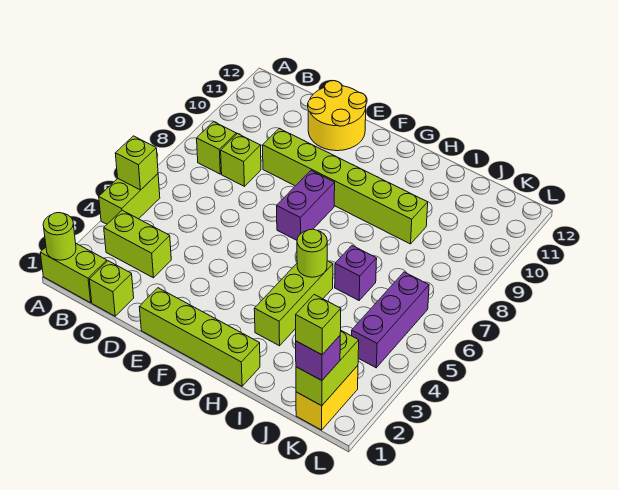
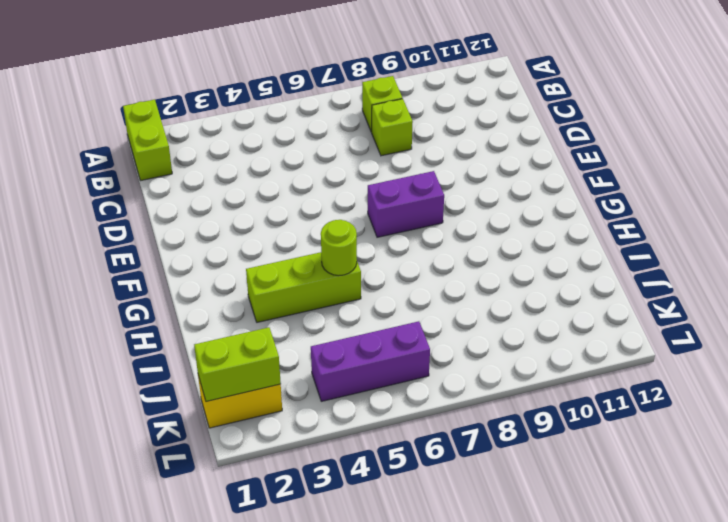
none -> lime 1x2 brick [99,174,160,224]
none -> lime 1x2 brick [104,210,171,278]
none -> lime 1x1 brick [89,261,134,316]

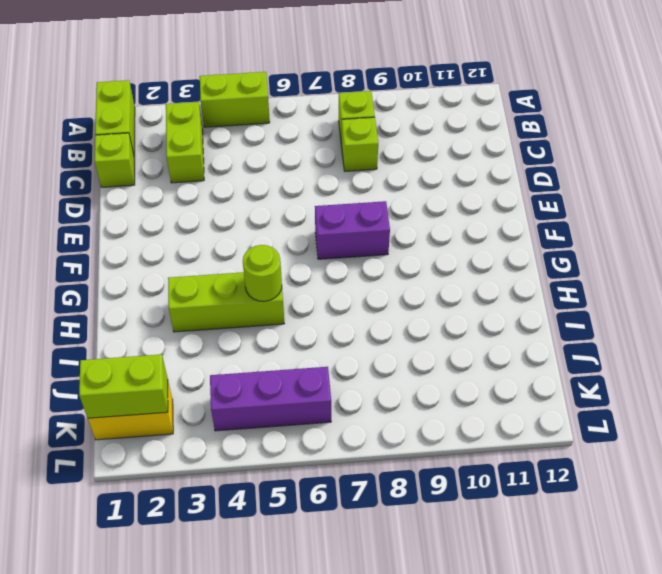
none -> lime 1x6 brick [263,129,428,244]
none -> yellow 2x2 round brick [308,81,366,151]
none -> lime 1x4 brick [139,288,260,386]

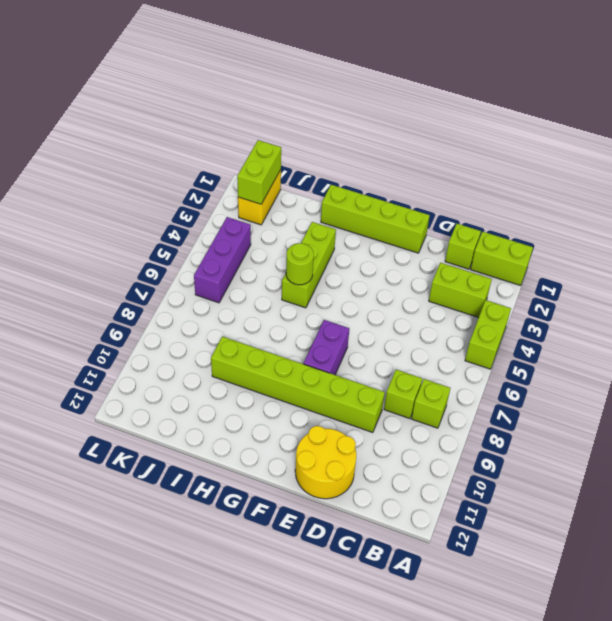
none -> purple 1x1 brick [335,246,377,300]
none -> lime 1x1 round brick [43,213,76,260]
none -> lime 1x1 brick [115,136,158,190]

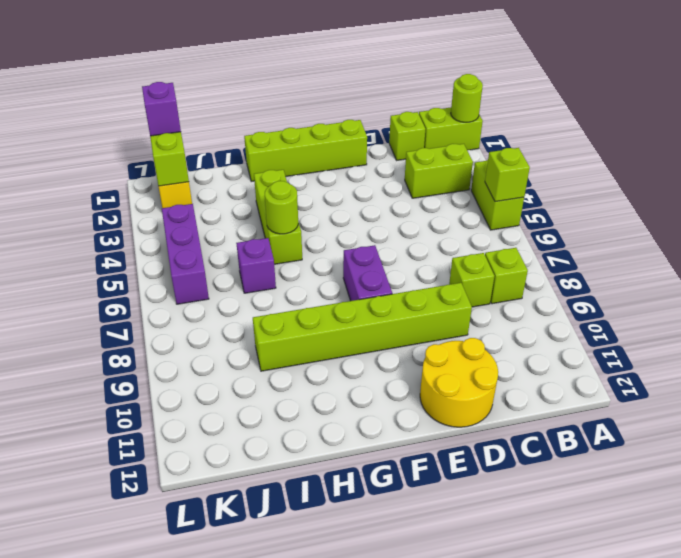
none -> lime 1x1 brick [296,295,341,355]

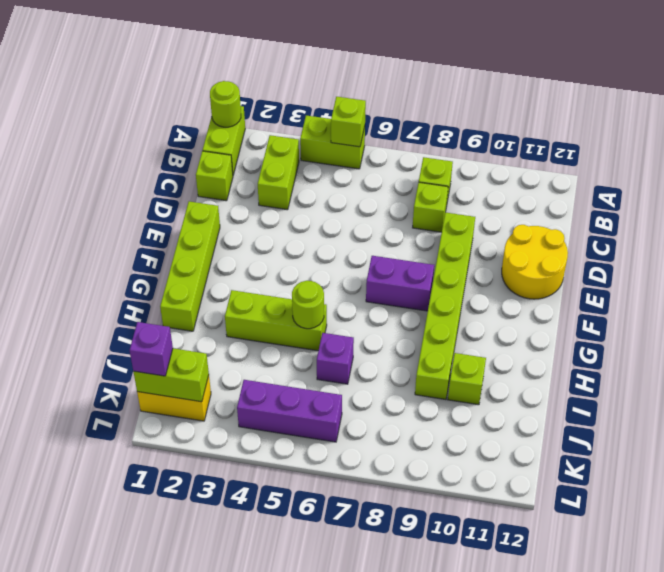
lime 1x1 brick [448,353,486,405] -> lime 1x1 brick moved to [296,295,341,355]

